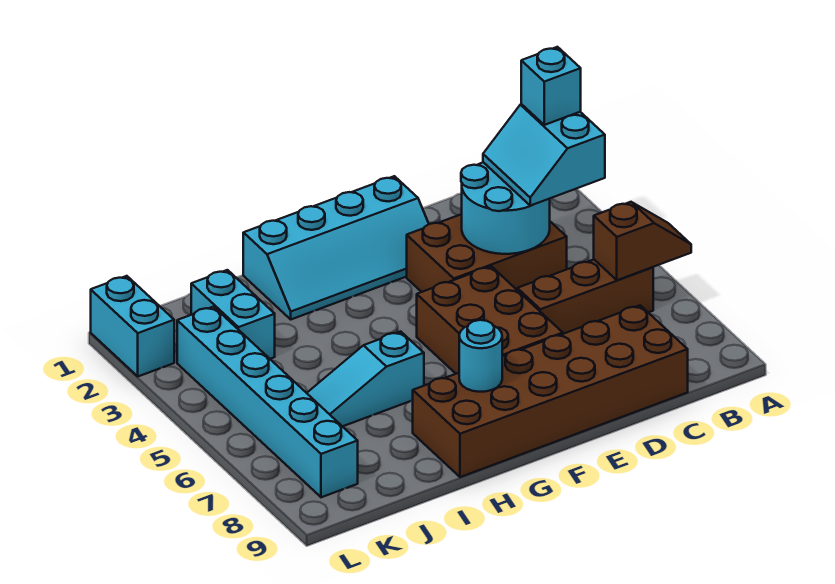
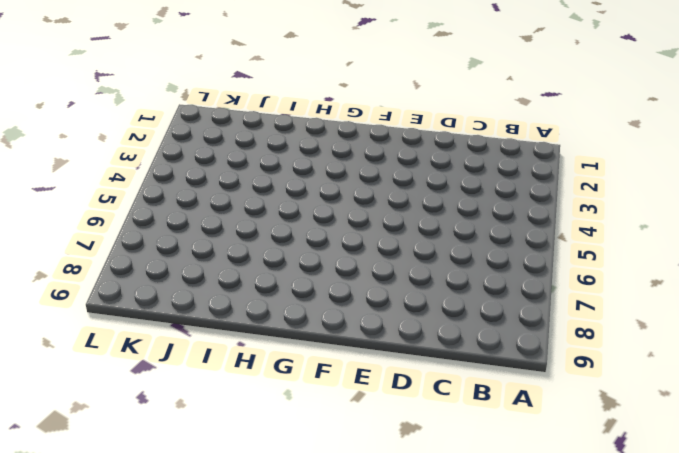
none -> brown 1x3 brick [517,260,653,334]
none -> brown 2x3 brick [407,214,567,292]
none -> brown 2x6 brick [413,305,688,477]

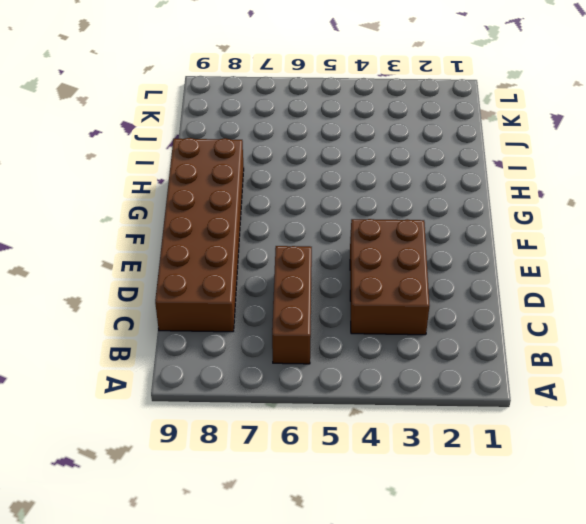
none -> cyan 2x4 slope [243,176,429,319]
none -> brown 2x3 brick [417,266,563,374]
none -> cyan 1x3 slope [307,331,424,427]

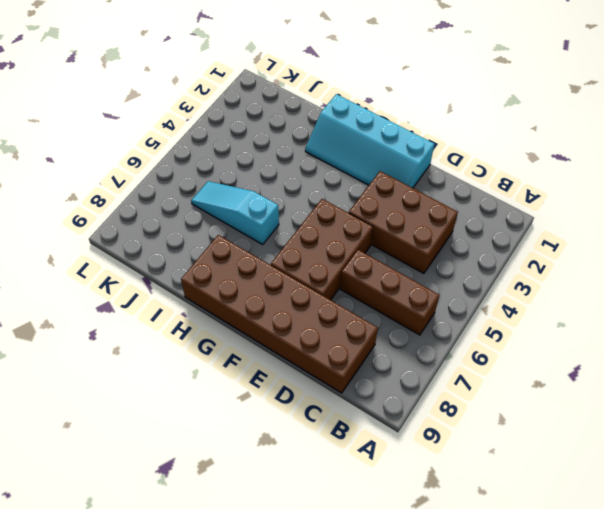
none -> cyan 1x2 brick [191,270,275,359]
none -> cyan 1x6 brick [177,307,358,497]
none -> cyan 1x2 brick [91,276,174,376]

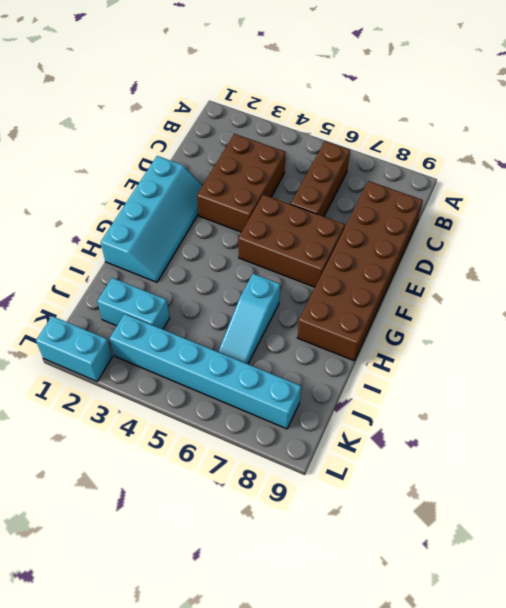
none -> brown 1x2 slope [594,202,691,280]
none -> cyan 2x2 round brick [461,162,550,254]
none -> cyan 1x1 round brick [459,320,502,392]

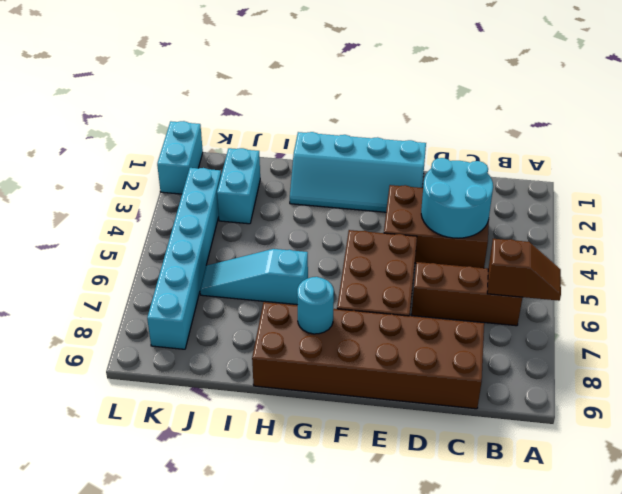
none -> cyan 2x2 slope [483,104,605,206]
none -> cyan 1x1 brick [521,47,581,125]

